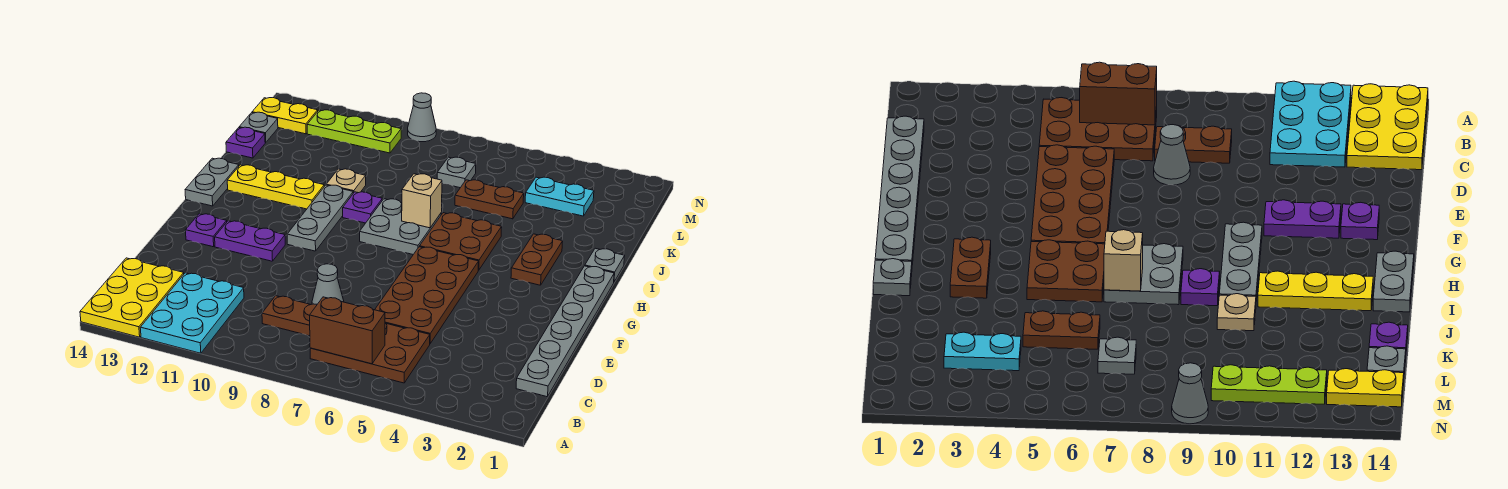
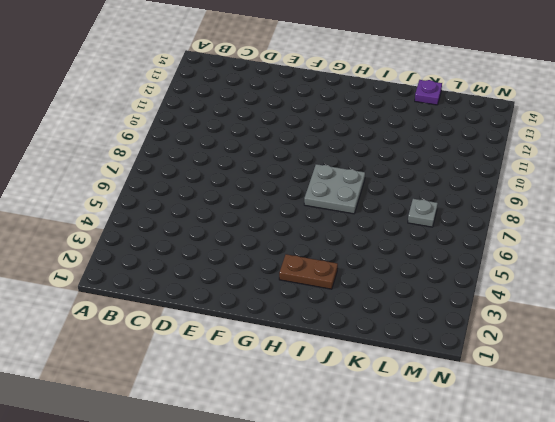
none -> cyan 2x3 plate [140,273,244,353]
none -> yellow 2x3 plate [80,258,184,337]
none -> brown 2x3 plate [310,323,430,383]

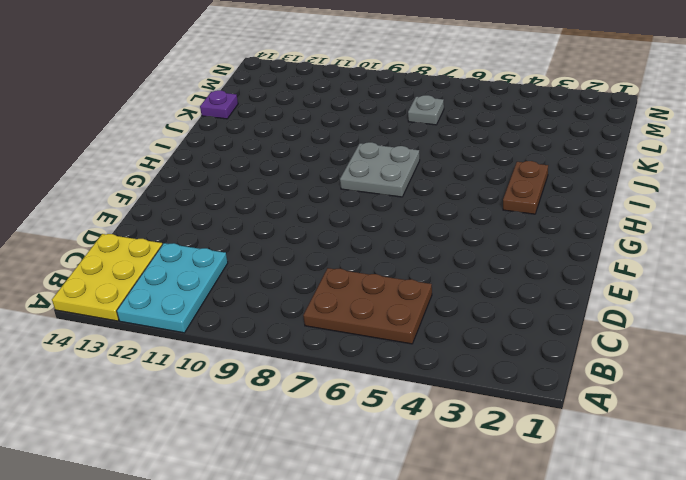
none -> grey 1x6 plate [516,266,614,397]
none -> brown 1x2 plate [262,296,317,336]
none -> brown 2x4 plate [375,247,479,343]

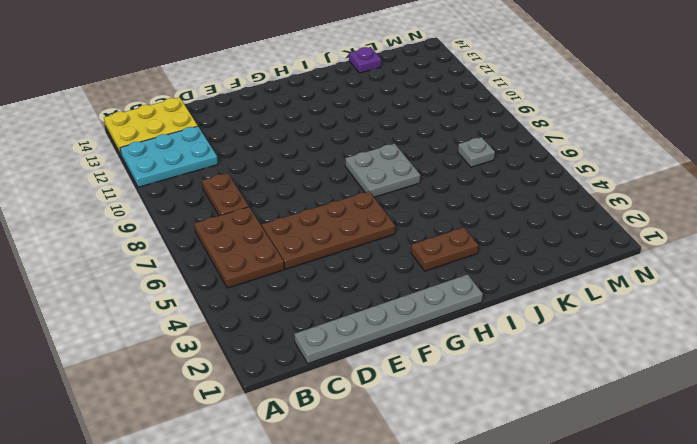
none -> grey 1x1 cone [312,264,344,304]
none -> purple 1x2 plate [215,221,285,261]
none -> purple 1x1 plate [186,214,227,247]

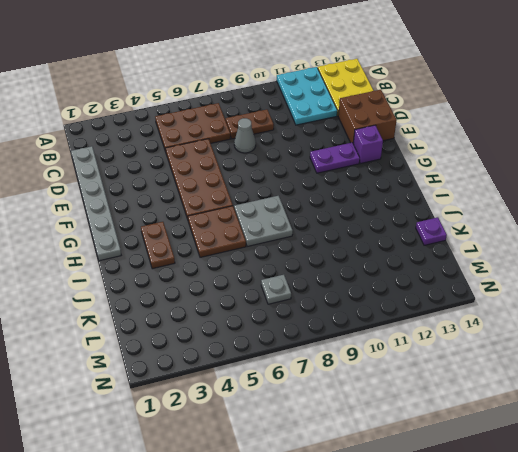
brown 2x2 brick [338,90,397,143] -> none
purple 1x1 brick [353,125,383,164] -> purple 1x1 plate [186,214,227,247]
none -> grey 1x3 plate [287,185,353,251]
none -> grey 1x2 plate [185,158,239,206]
none -> grey 1x1 plate [585,248,625,282]

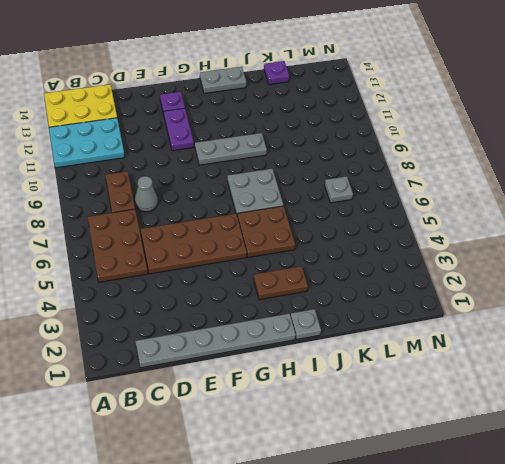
none -> purple 1x1 plate [343,192,382,223]
none -> yellow 1x3 plate [227,165,324,209]
none -> tan 1x1 plate [326,169,366,193]

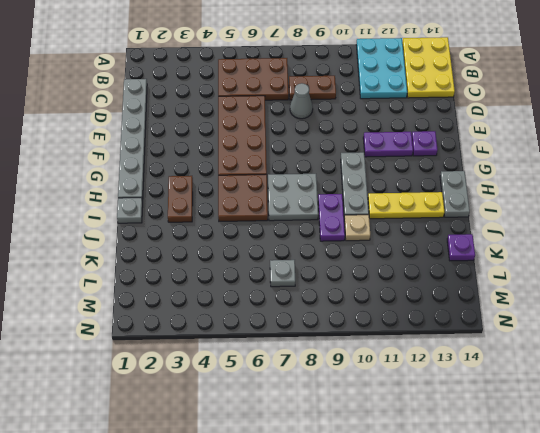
purple 1x2 plate [318,194,345,241] -> purple 1x1 plate [343,192,382,223]
none -> brown 1x2 plate [455,180,524,219]
none -> cyan 1x2 plate [525,177,594,216]
none -> grey 1x1 plate [239,112,278,142]

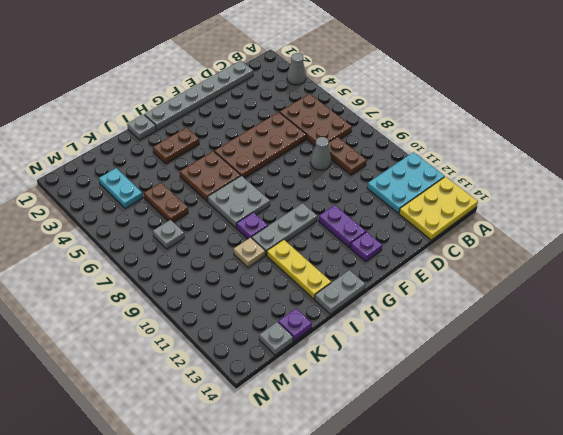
grey 1x1 cone [287,53,306,85] -> grey 1x1 cone moved to [408,93,436,142]
none -> lime 1x3 plate [307,110,401,153]
none -> yellow 1x2 plate [252,98,318,134]
none -> brown 1x2 brick [310,297,385,364]

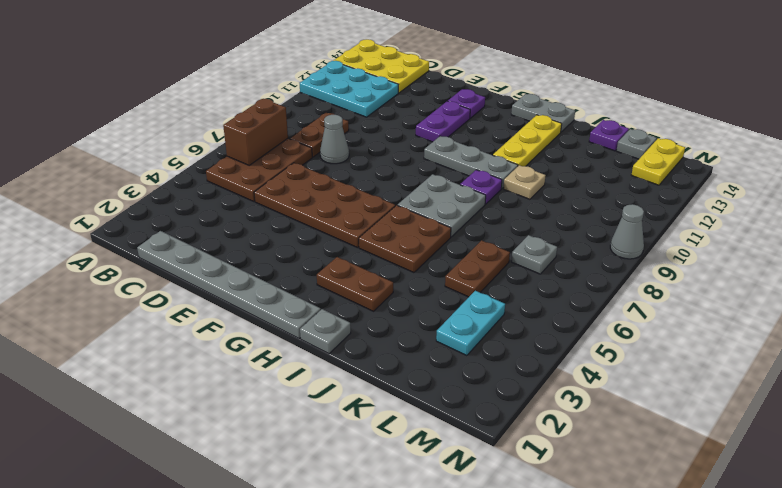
none -> lime 1x3 plate [307,110,401,153]
none -> tan 1x1 brick [402,174,442,228]

